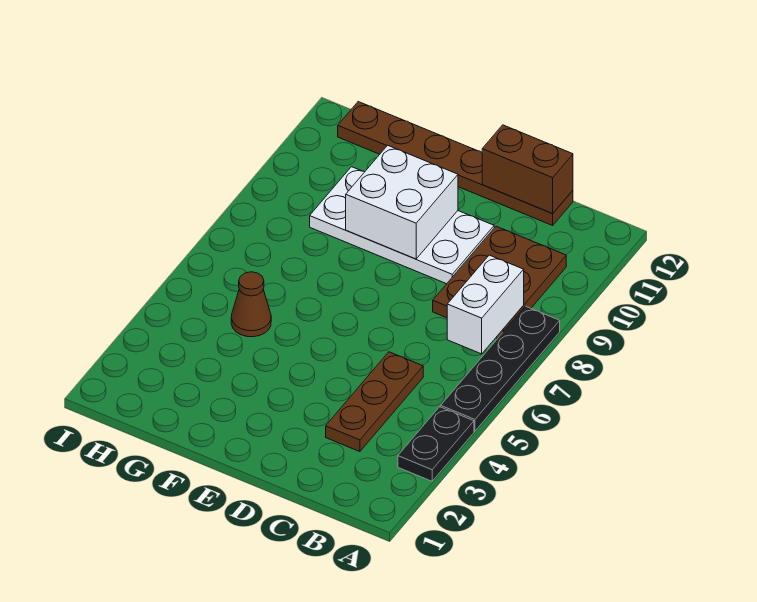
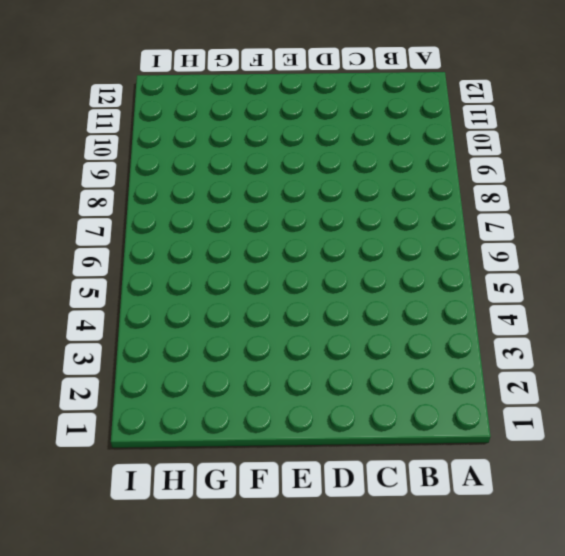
none -> black 1x2 plate [398,407,474,481]
none -> black 1x4 plate [441,306,560,431]

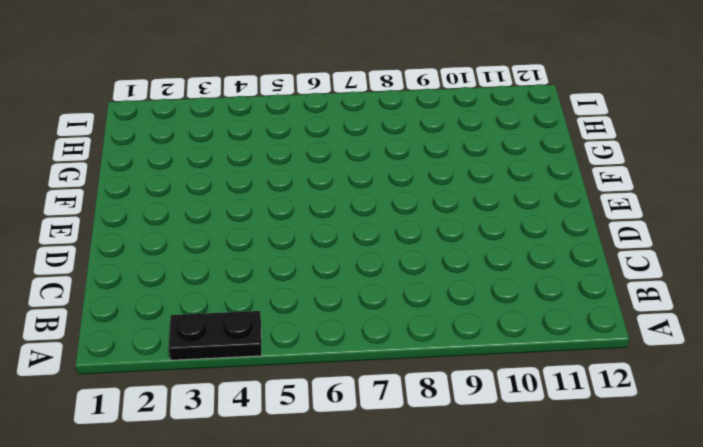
none -> black 1x4 plate [441,306,560,431]
none -> brown 2x3 plate [433,226,566,339]

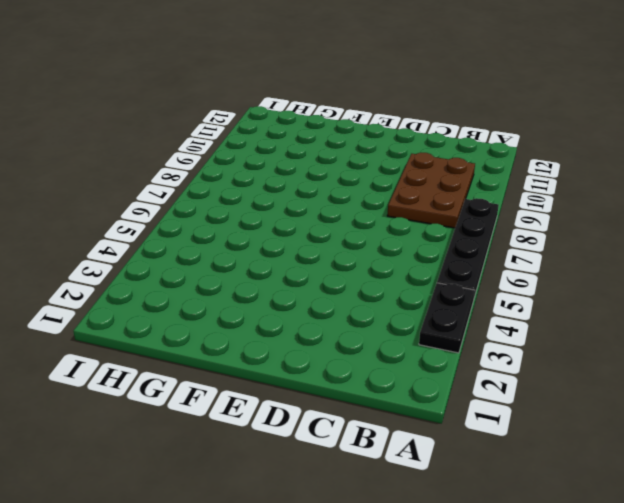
none -> brown 1x3 plate [326,352,423,452]
none -> brown 1x6 plate [338,102,573,225]

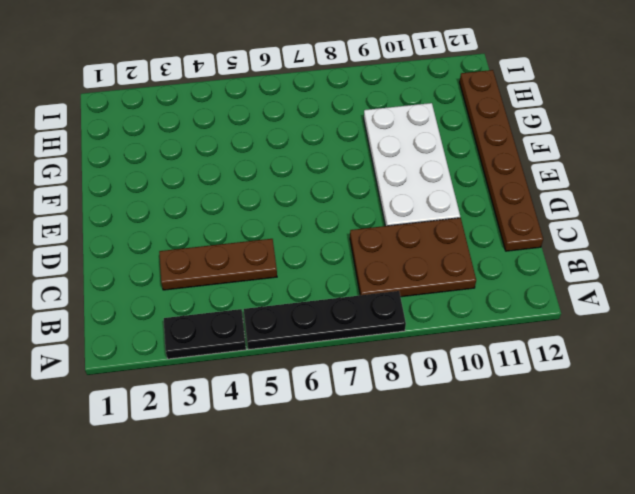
none -> brown 1x1 cone [231,272,271,337]
none -> white 1x2 brick [447,255,524,354]

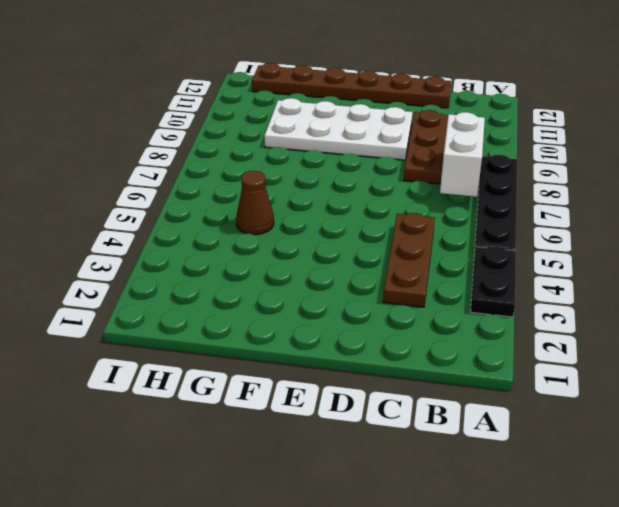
none -> brown 1x2 brick [482,125,573,214]
none -> white 2x2 brick [346,145,458,259]

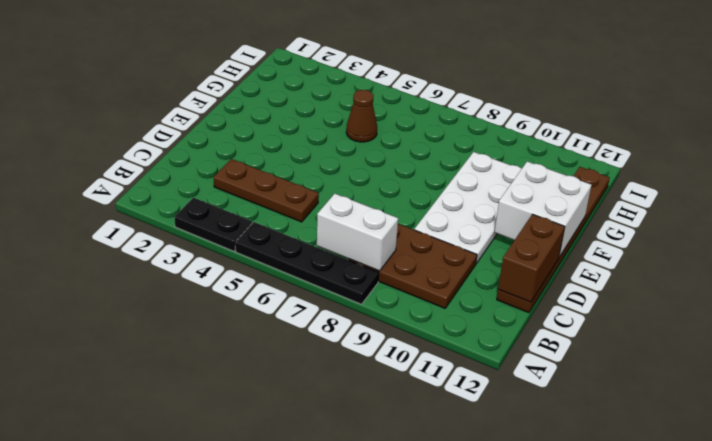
white 2x2 brick [495,162,592,257] -> white 2x2 brick moved to [346,145,458,259]

